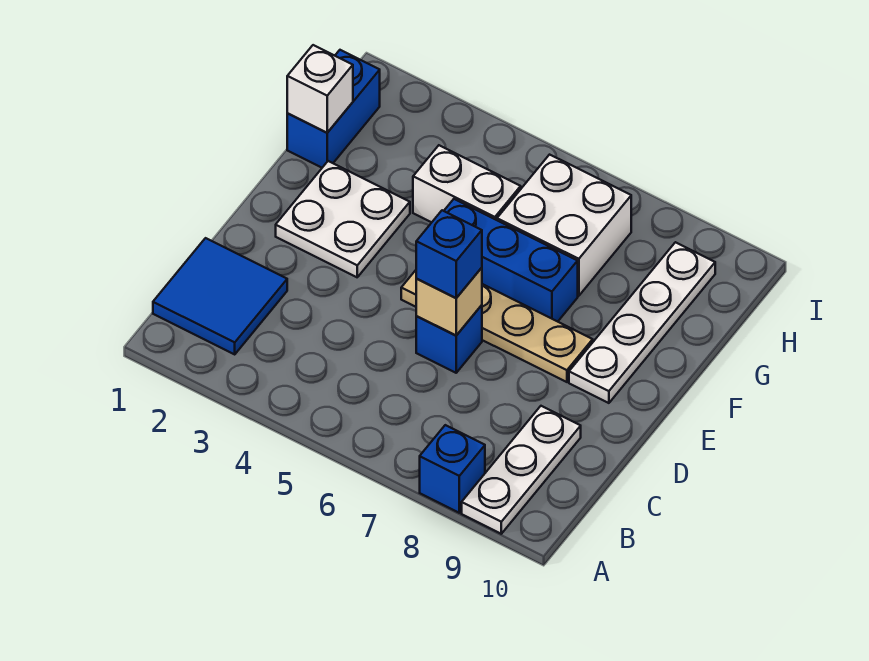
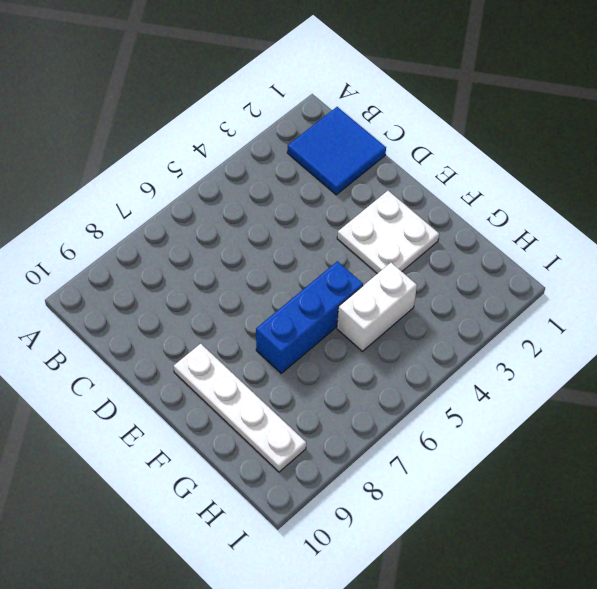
none -> blue 1x1 brick [420,425,485,513]
none -> white 1x3 plate [462,406,581,534]
none -> blue 1x1 brick [416,305,482,373]

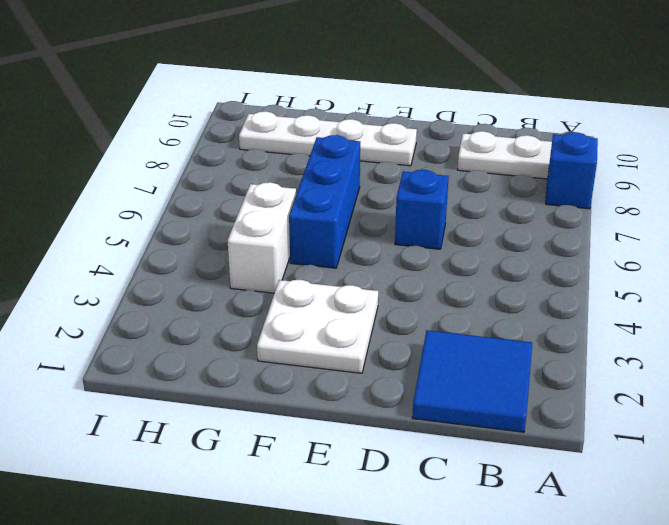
none -> tan 1x4 plate [401,270,593,382]
none -> blue 1x2 brick [287,50,380,168]
none -> white 2x2 brick [497,155,631,296]

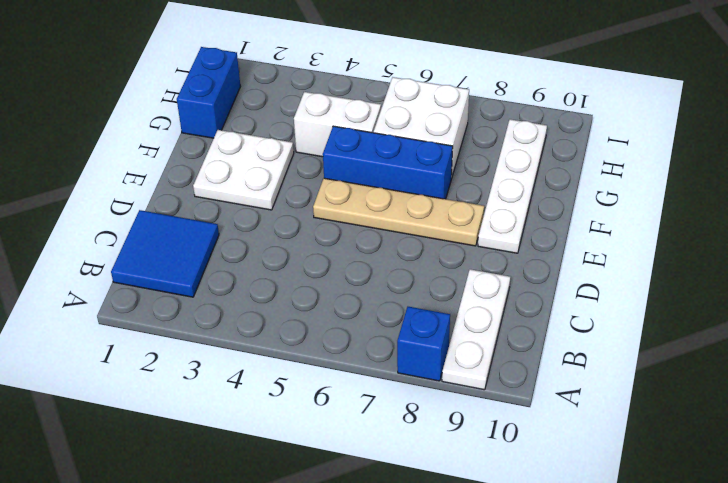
none -> blue 1x1 brick [416,305,482,373]
none -> tan 1x1 brick [416,268,482,335]
none -> white 1x1 brick [287,45,353,133]

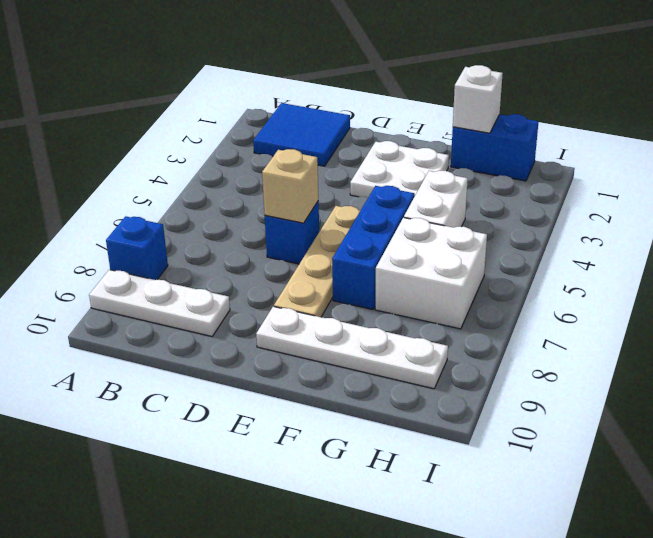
none -> blue 1x1 brick [416,210,482,298]

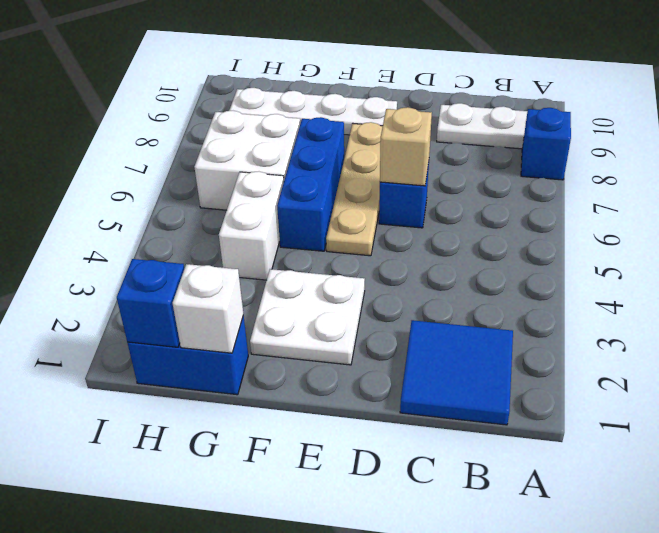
blue 1x1 brick [117,259,184,347] -> blue 1x1 brick moved to [416,210,482,298]

